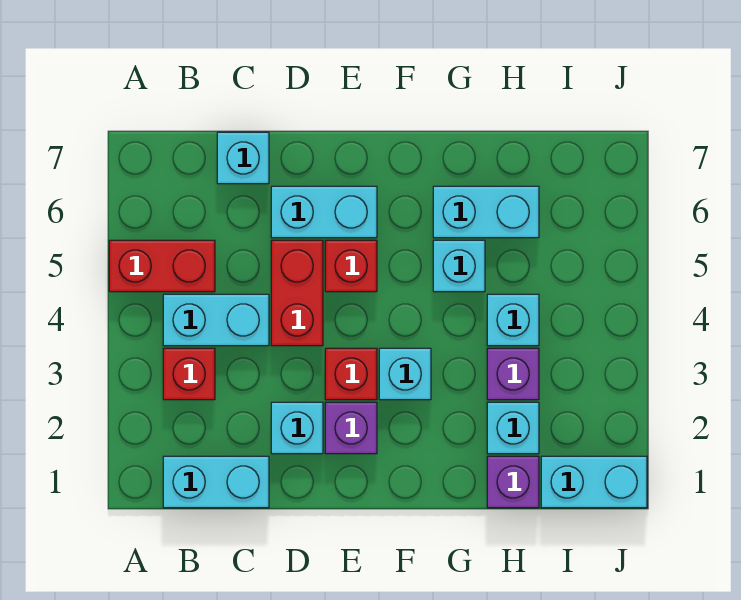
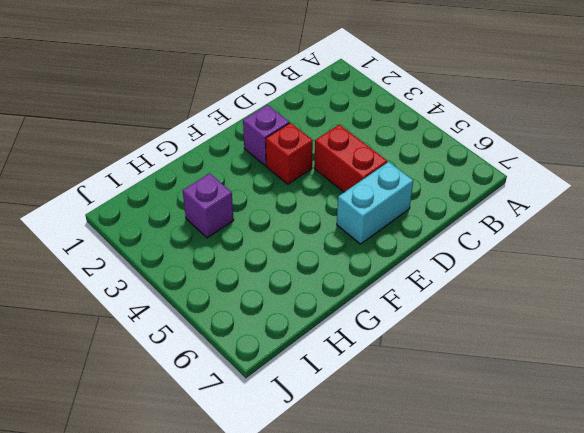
none -> red 1x2 brick [109,240,215,292]
none -> cyan 1x2 brick [163,456,269,508]
none -> red 1x1 brick [163,348,215,400]

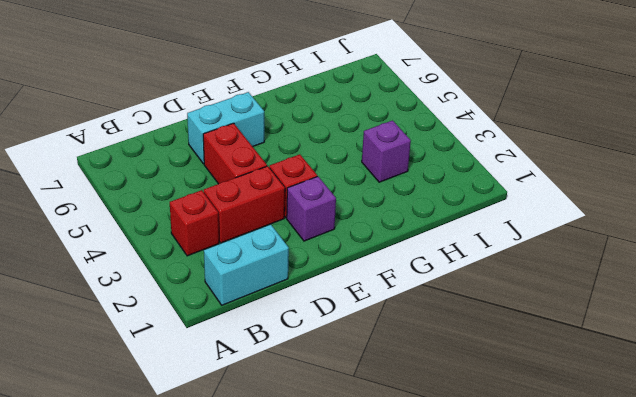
red 1x2 brick [204,166,285,243] -> red 1x2 brick moved to [109,240,215,292]
none -> cyan 1x2 brick [163,294,269,346]
none -> cyan 1x1 brick [217,132,269,184]
none -> cyan 1x1 brick [271,402,323,454]

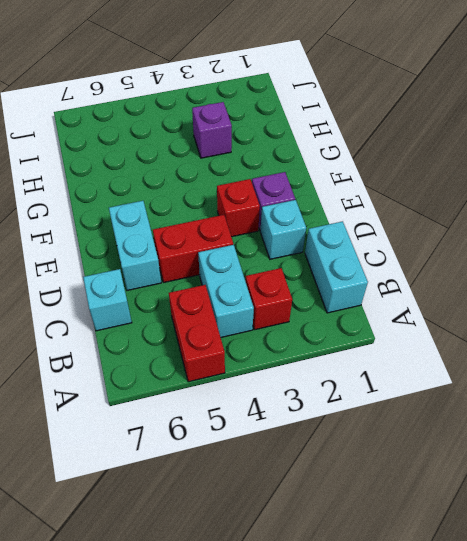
none -> red 1x1 brick [325,240,377,292]
none -> cyan 1x1 brick [379,348,431,400]
none -> cyan 1x1 brick [433,240,485,292]

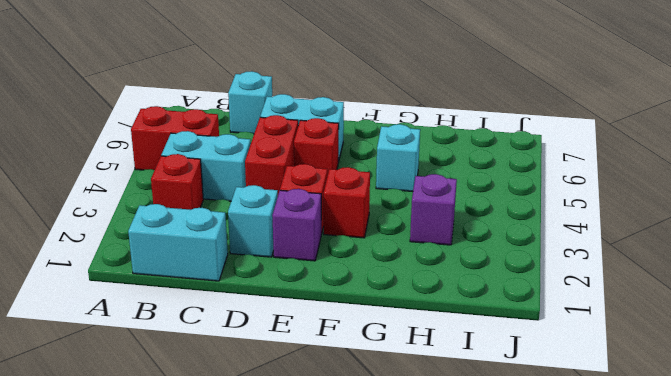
red 1x1 brick [324,167,370,238] -> cyan 1x1 brick [379,348,431,400]
none -> cyan 1x2 brick [433,186,539,238]
none -> purple 1x1 brick [487,456,539,508]
none -> cyan 1x1 brick [487,402,539,454]

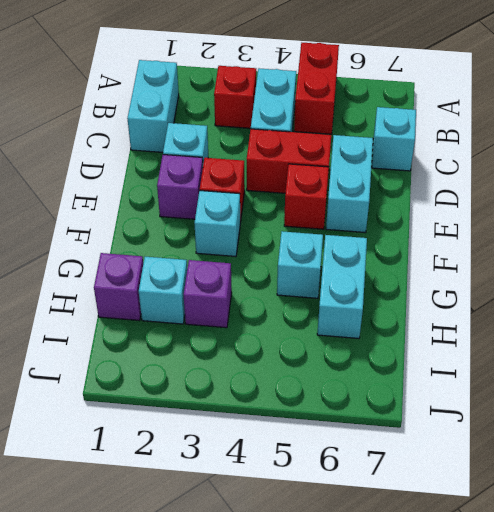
none -> cyan 1x1 brick [487,294,539,346]
none -> cyan 1x2 brick [541,456,647,508]

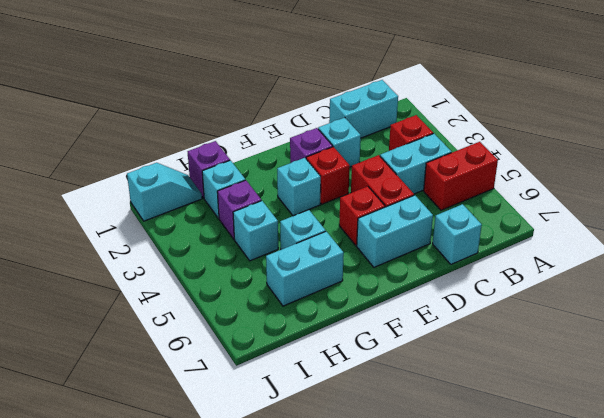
cyan 1x2 slope [127,163,202,221] -> cyan 1x2 brick [541,456,647,508]

